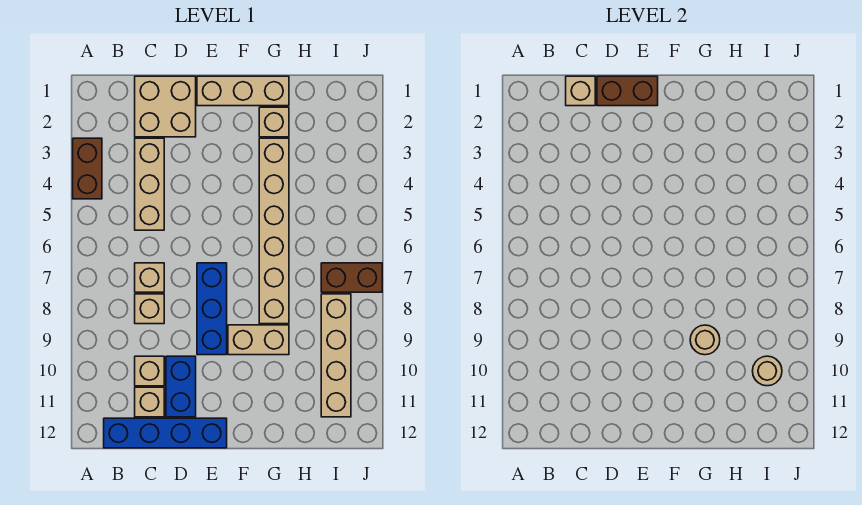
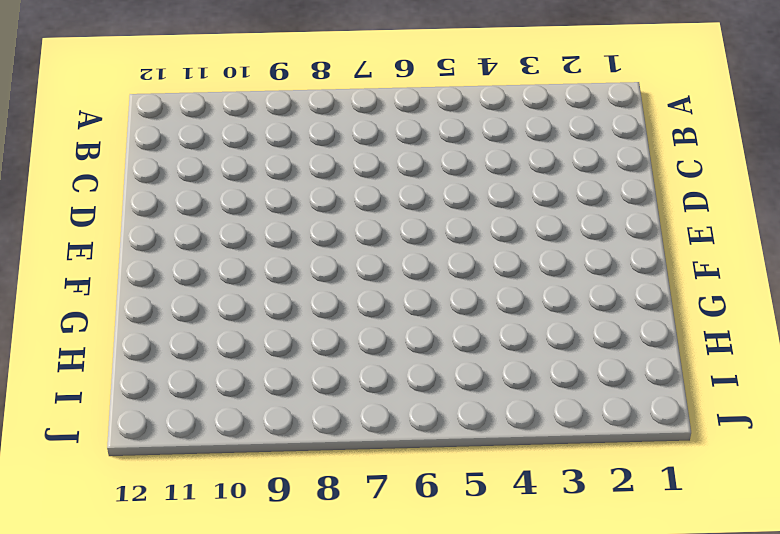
none -> brown 1x2 brick [73,138,102,199]
none -> blue 1x4 brick [104,418,227,448]
none -> tan 2x2 brick [135,76,196,137]

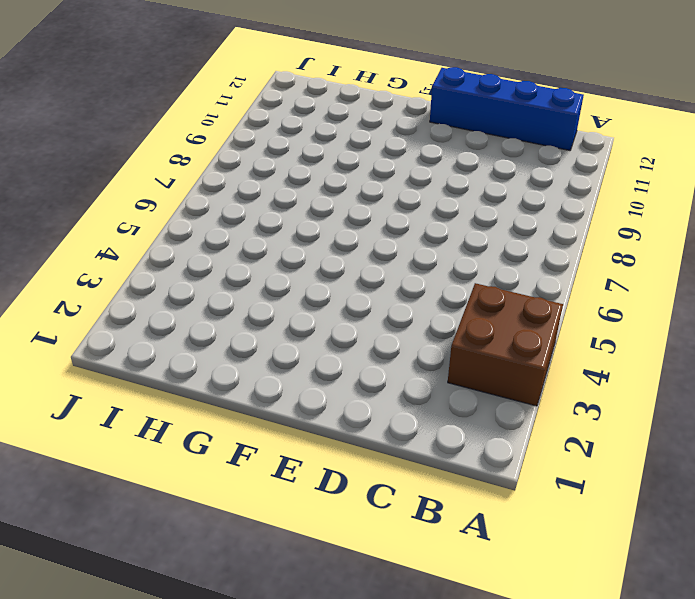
brown 2x2 brick [448,283,563,406] -> brown 1x2 brick [73,138,102,199]
none -> tan 2x2 brick [135,76,196,137]
none -> tan 1x3 brick [135,138,164,230]
none -> tan 1x1 brick [135,263,164,292]

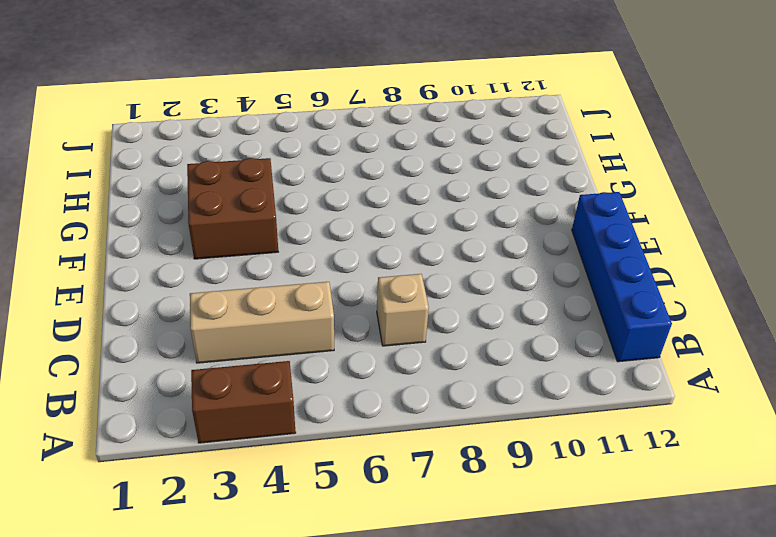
brown 2x2 brick [187,158,278,259] -> tan 1x6 brick [259,138,289,324]
none -> tan 2x2 brick [135,76,196,137]
none -> tan 1x1 brick [135,294,164,324]
none -> tan 1x1 brick [135,356,164,386]

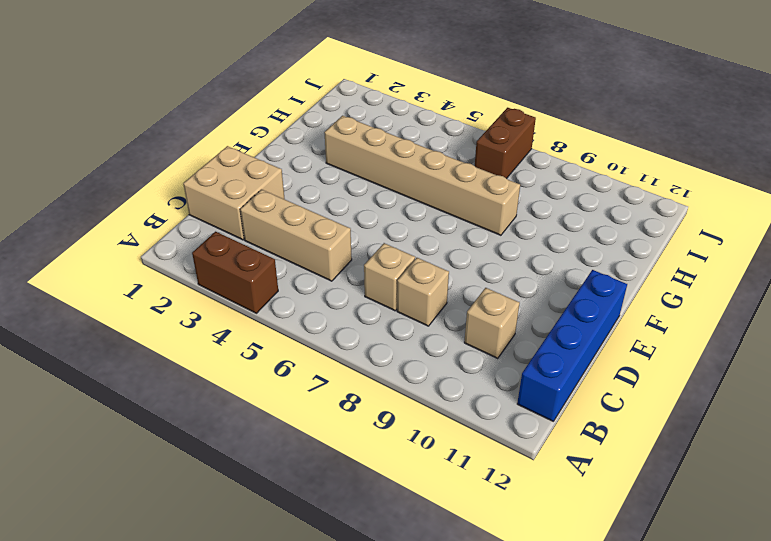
none -> tan 1x1 brick [135,387,164,417]
none -> blue 1x2 brick [166,356,196,417]
none -> tan 1x3 brick [197,76,289,106]

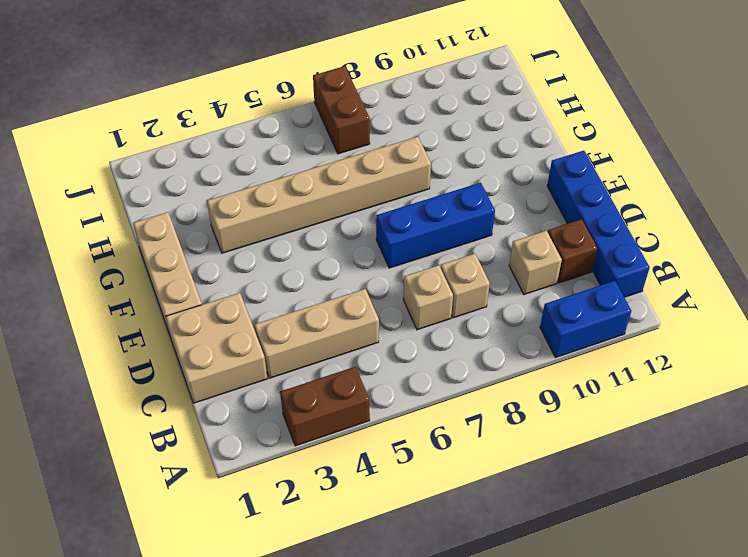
blue 1x2 brick [540,281,631,358] -> blue 1x2 brick moved to [166,356,196,417]
brown 1x1 brick [548,219,597,283] -> tan 1x1 brick [135,387,164,417]
none -> tan 1x2 brick [228,325,289,355]
none -> tan 1x1 brick [259,107,289,137]
none -> tan 1x4 brick [321,294,351,417]

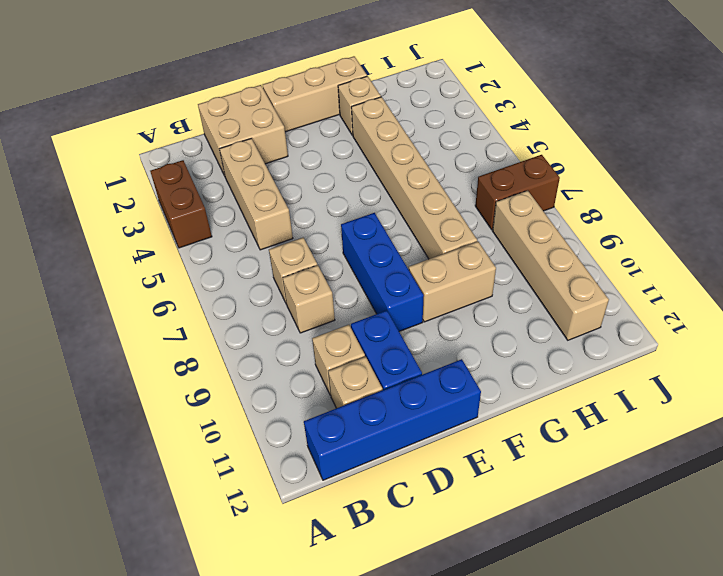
none -> tan 1x1 brick [566,76,595,106]
none -> brown 1x2 brick [597,76,658,106]
none -> tan 1x1 round brick [690,325,720,355]

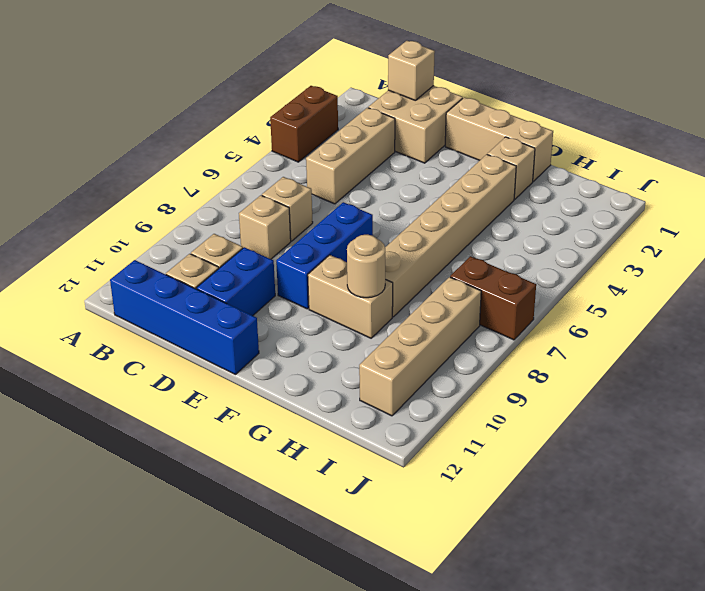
none -> brown 1x2 brick [597,76,658,106]
none -> tan 1x1 round brick [753,356,782,386]

